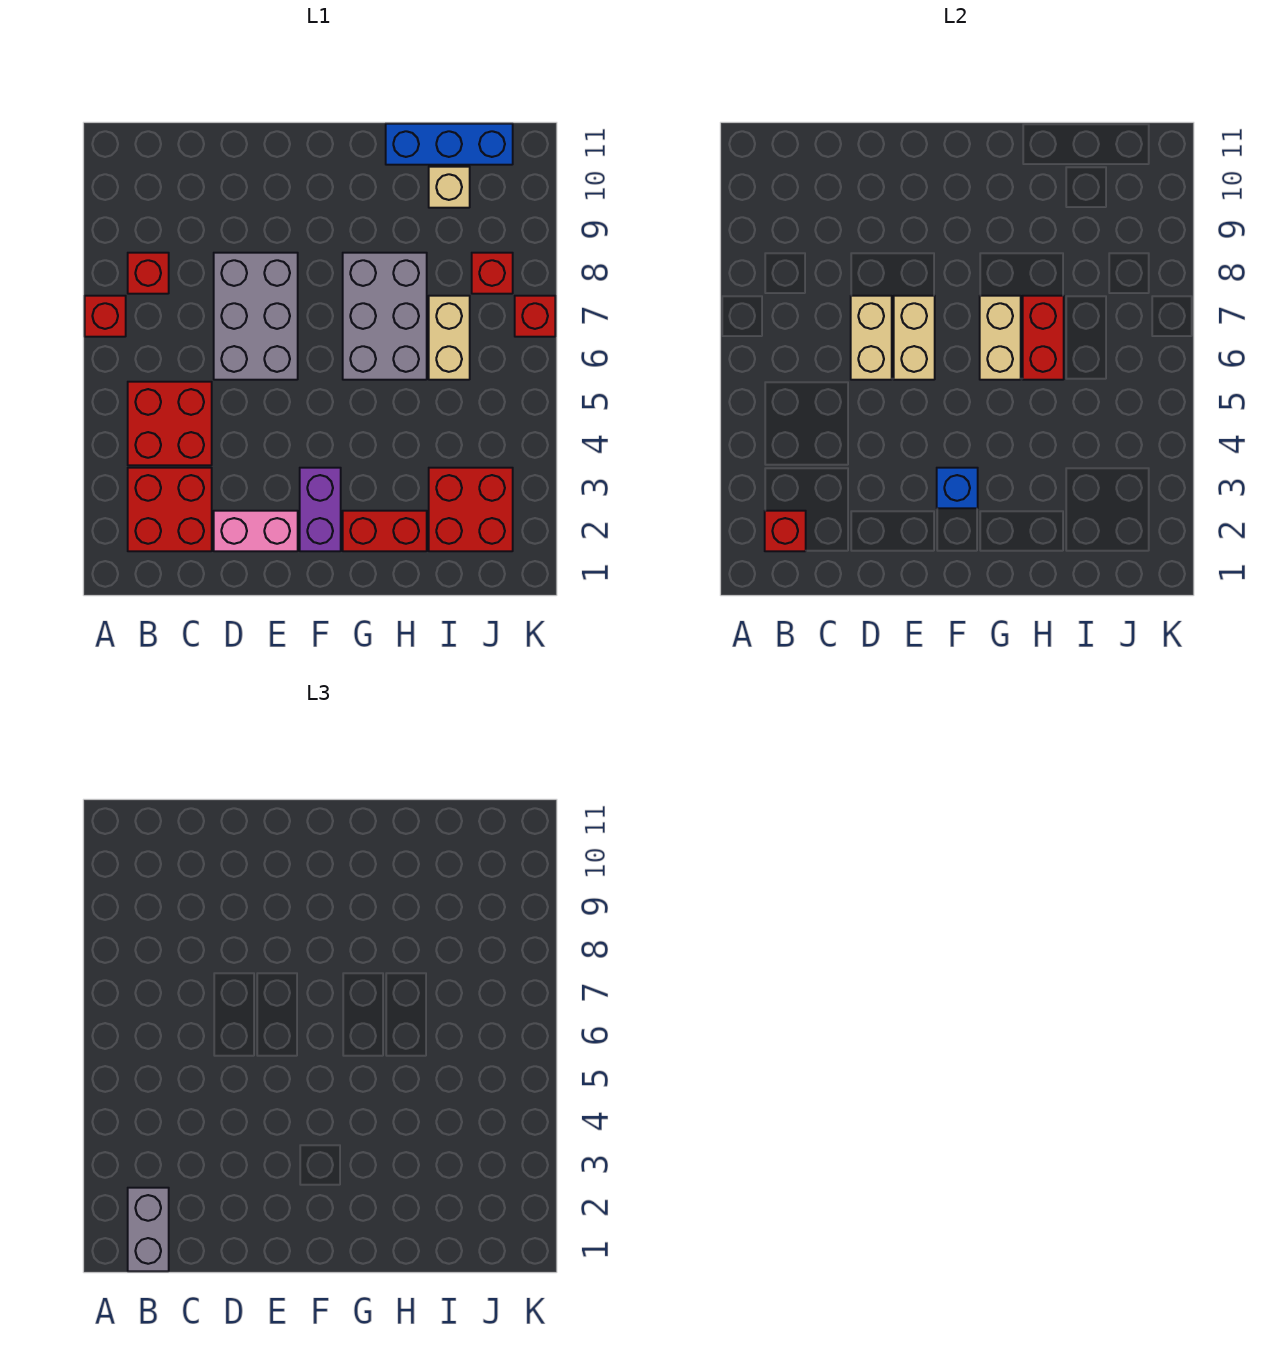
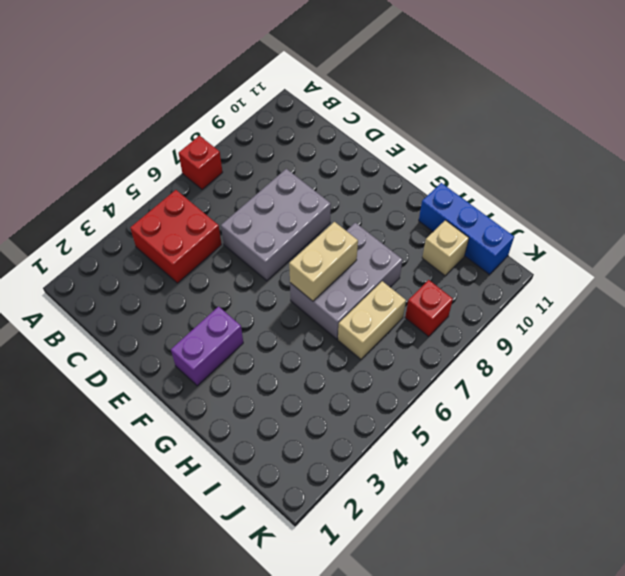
none -> red 2x2 brick [128,468,212,551]
none -> red 1x1 brick [128,253,169,294]
none -> pink 1x2 brick [214,511,298,551]

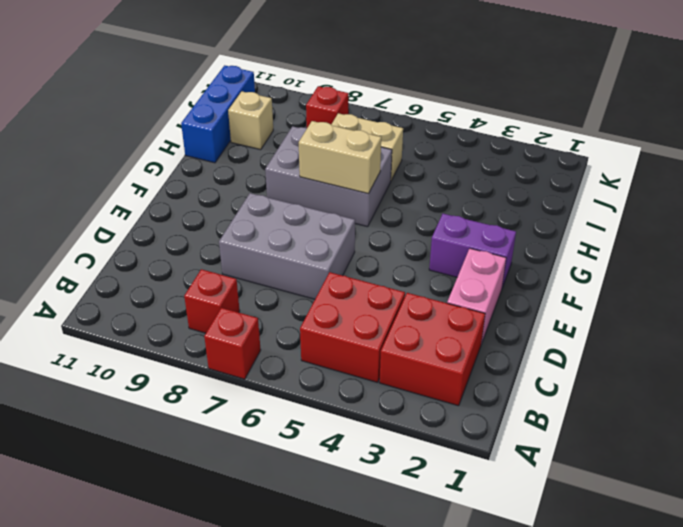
none -> red 1x2 brick [343,511,427,551]
none -> red 2x2 brick [429,468,513,551]
none -> red 1x1 brick [515,296,555,337]

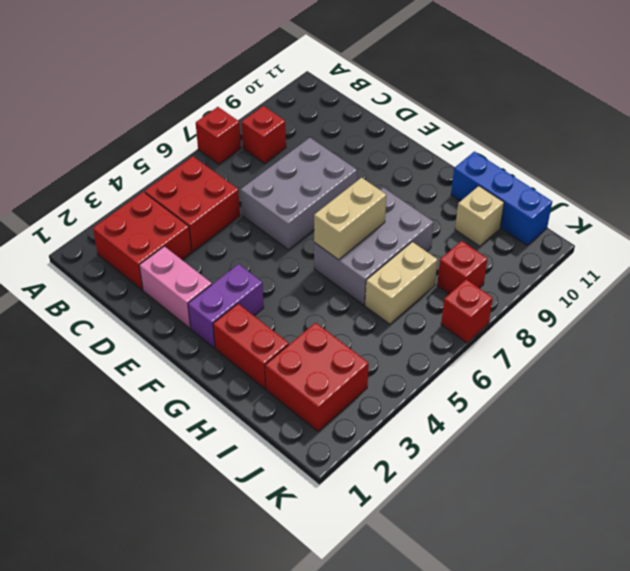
none -> red 1x1 brick [765,511,806,551]
none -> tan 1x2 brick [851,296,892,380]
none -> tan 1x2 brick [894,296,935,380]

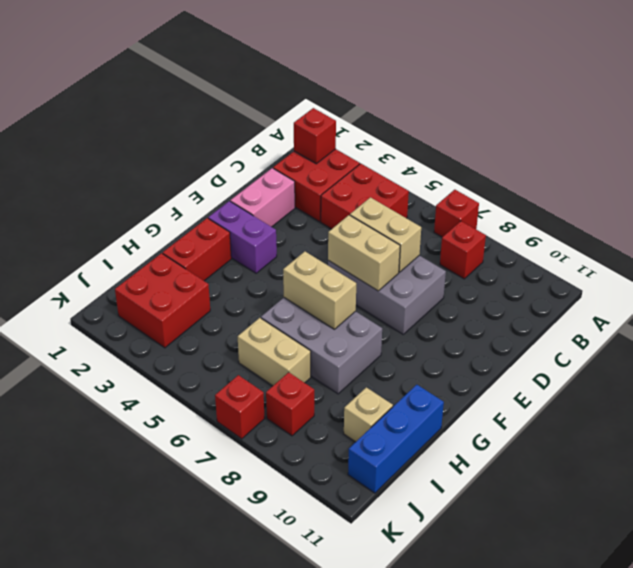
none -> blue 1x1 brick [937,468,978,508]
none -> red 1x2 brick [1023,296,1064,380]
none -> grey 1x2 brick [128,1188,169,1271]

